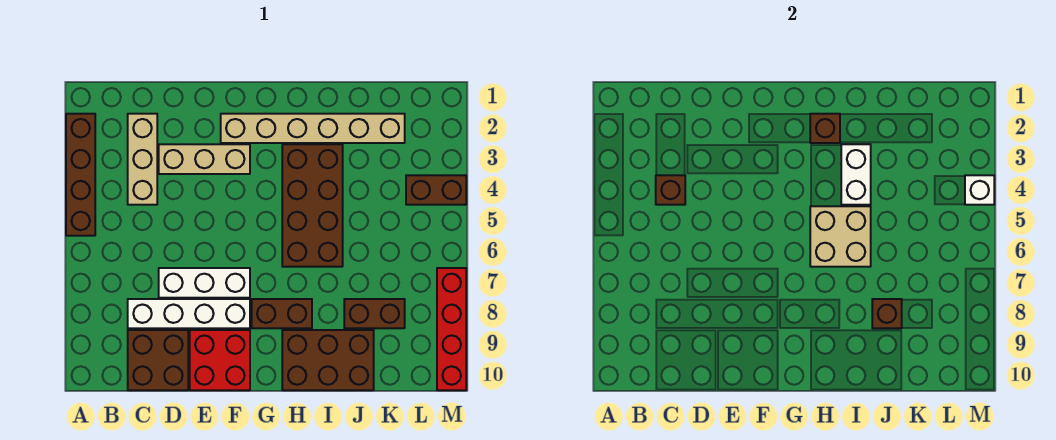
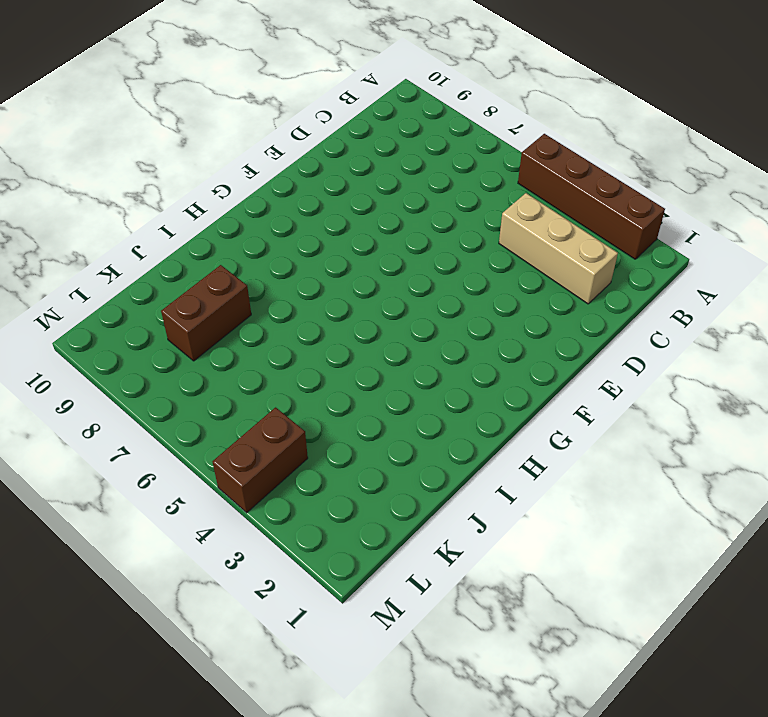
none -> white 1x4 brick [128,299,250,328]
none -> brown 2x2 brick [128,330,188,390]
none -> tan 1x3 brick [159,144,250,174]

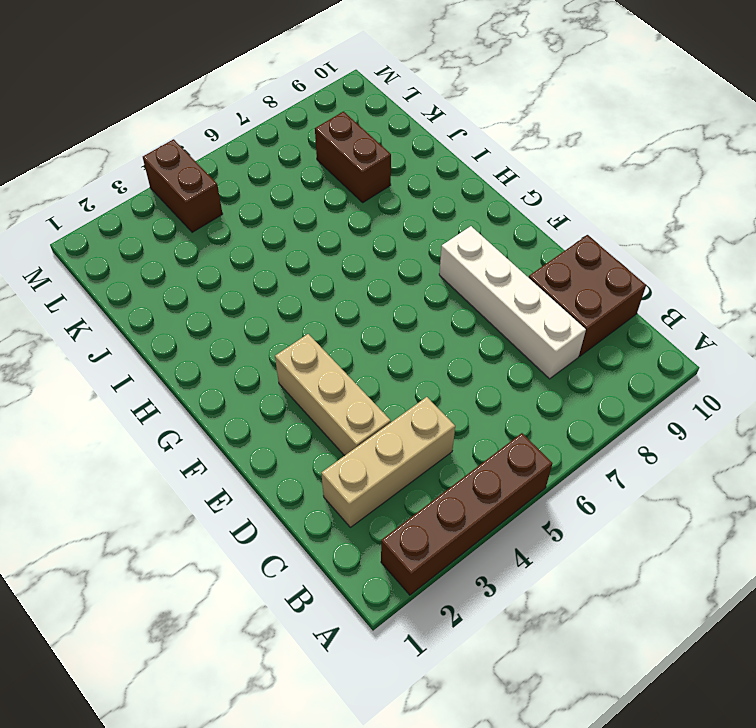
none -> white 1x3 brick [159,268,250,298]
none -> red 2x2 brick [190,330,250,390]
none -> tan 1x6 brick [221,114,405,143]

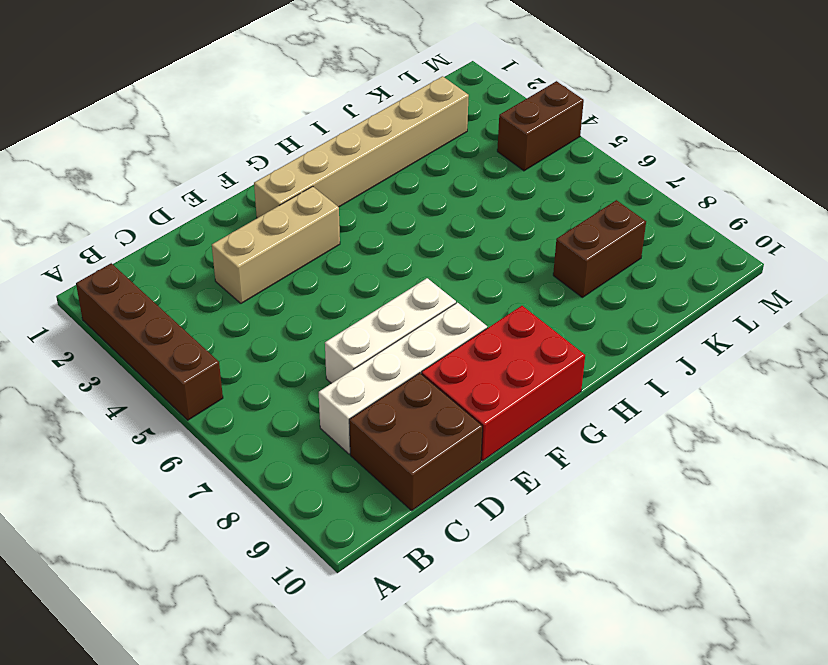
red 2x3 brick [421,306,585,461] -> red 2x2 brick [190,330,250,390]
none -> tan 1x3 brick [128,114,157,205]
none -> brown 1x2 brick [252,299,312,328]
none -> brown 2x4 brick [282,144,343,267]

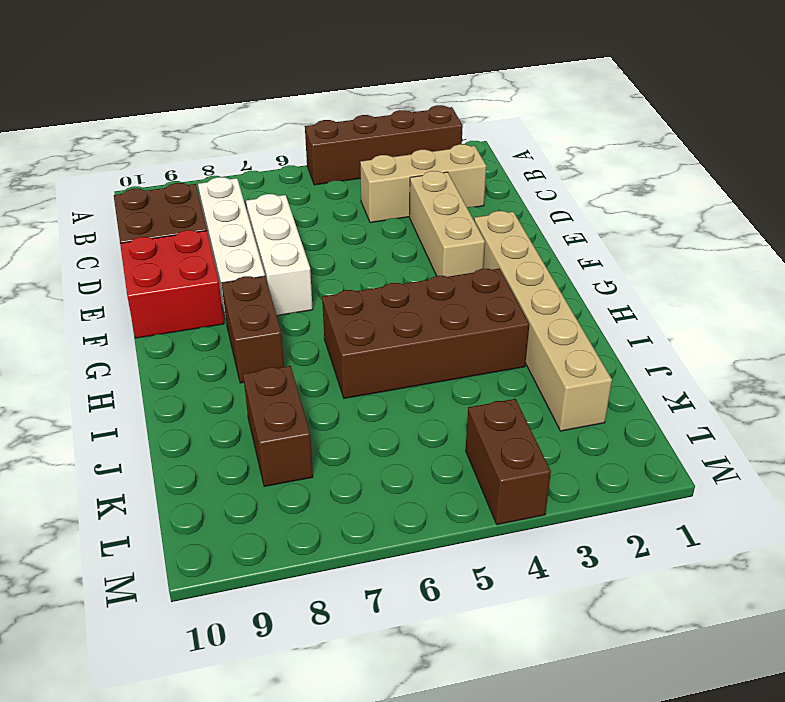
none -> brown 2x3 brick [282,330,374,390]
none -> red 1x4 brick [437,268,466,390]
none -> brown 1x1 brick [656,175,685,205]

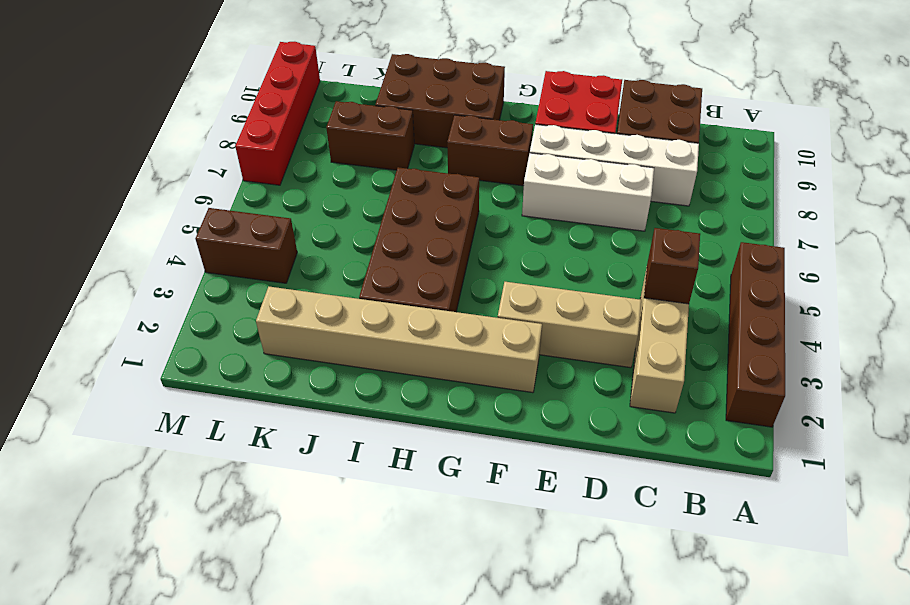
none -> brown 1x1 brick [810,114,840,143]
none -> tan 2x2 brick [810,206,871,267]
none -> white 1x2 brick [841,144,871,205]

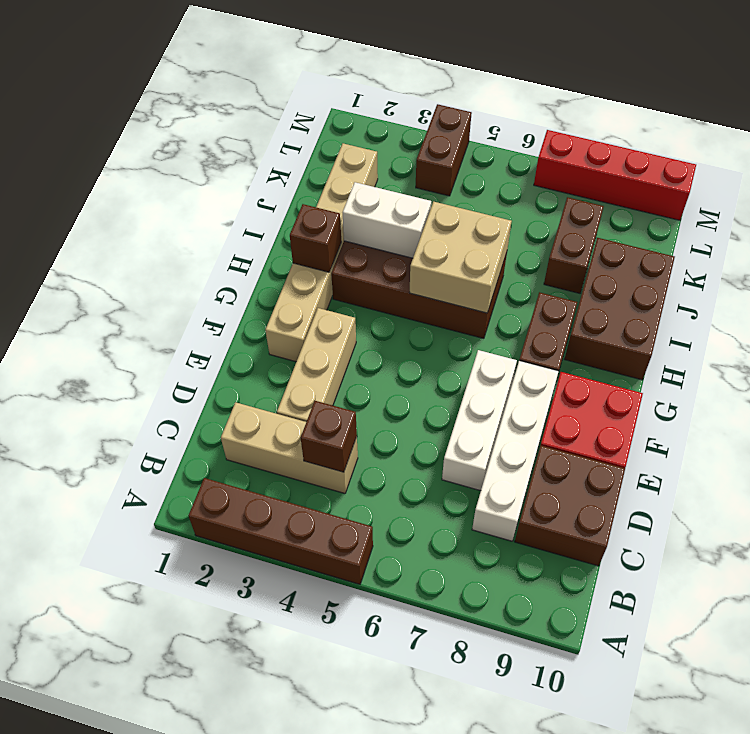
none -> brown 1x1 brick [872,299,902,328]
none -> white 1x1 brick [965,175,994,205]

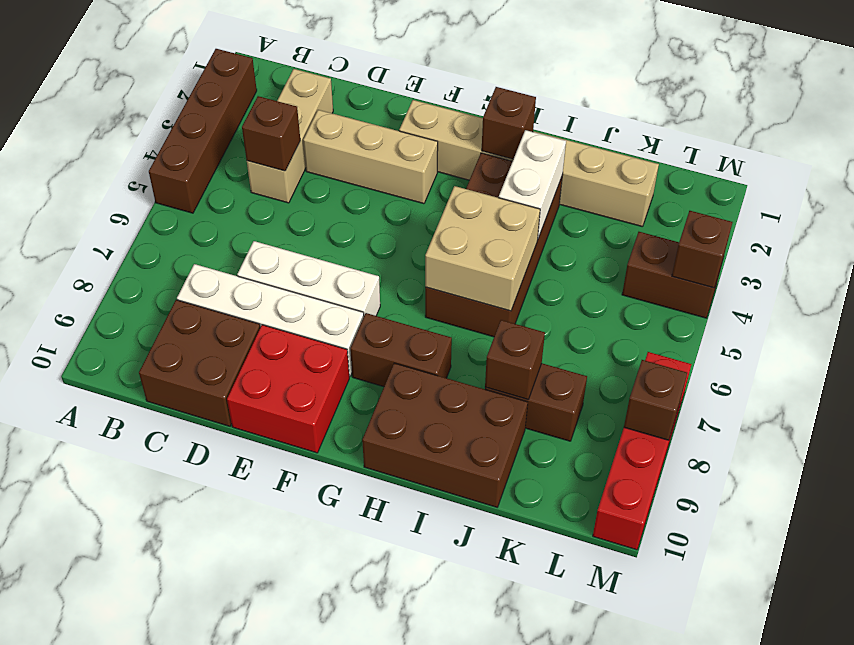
brown 1x1 brick [672,211,732,288] -> white 1x1 brick [965,175,994,205]
brown 1x1 brick [624,360,687,440] -> none

